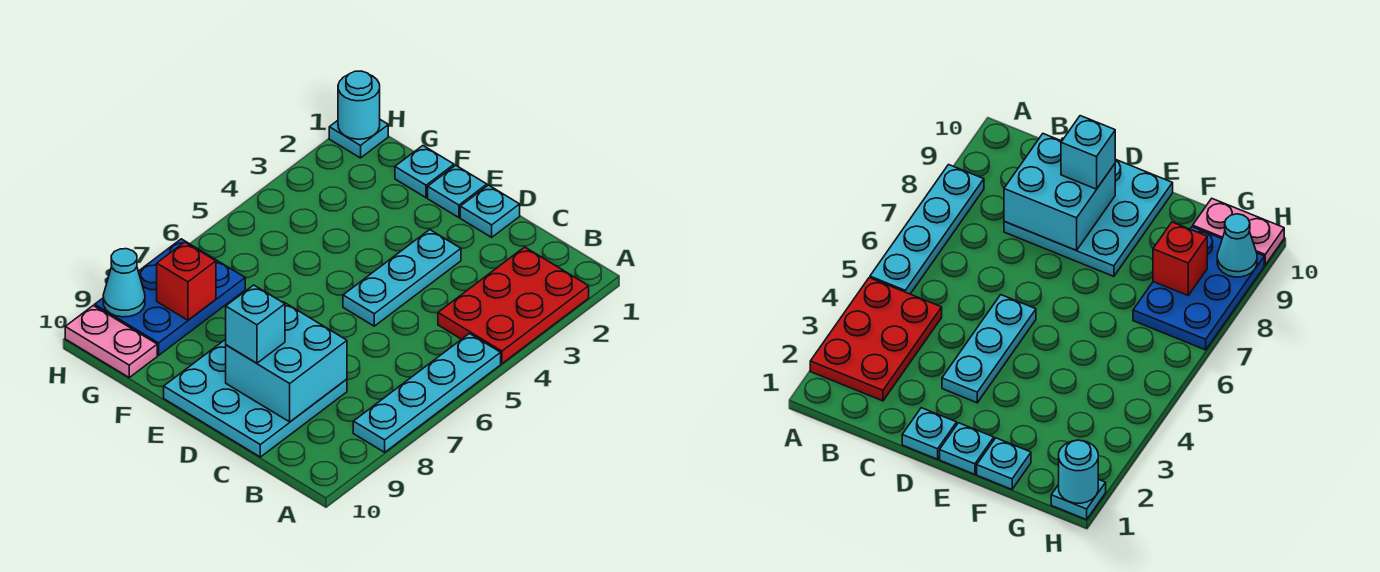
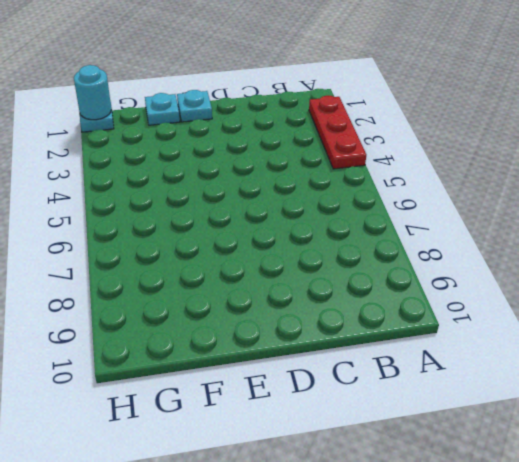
red 1x3 plate [309,96,366,169] -> red 2x3 plate [438,247,589,364]
none -> cyan 1x4 plate [353,334,501,452]
none -> cyan 3x3 plate [164,339,347,457]
none -> cyan 1x1 plate [460,185,520,237]

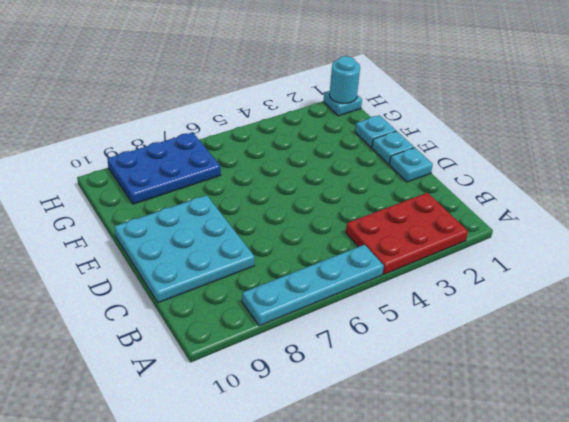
none -> cyan 1x3 plate [343,230,461,326]
none -> pink 1x2 plate [65,306,157,377]
none -> cyan 2x2 brick [226,302,347,422]

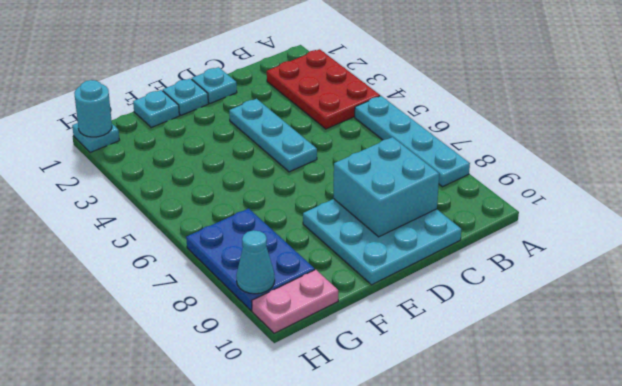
none -> red 1x1 brick [157,242,216,320]
none -> cyan 1x1 brick [226,285,285,363]

